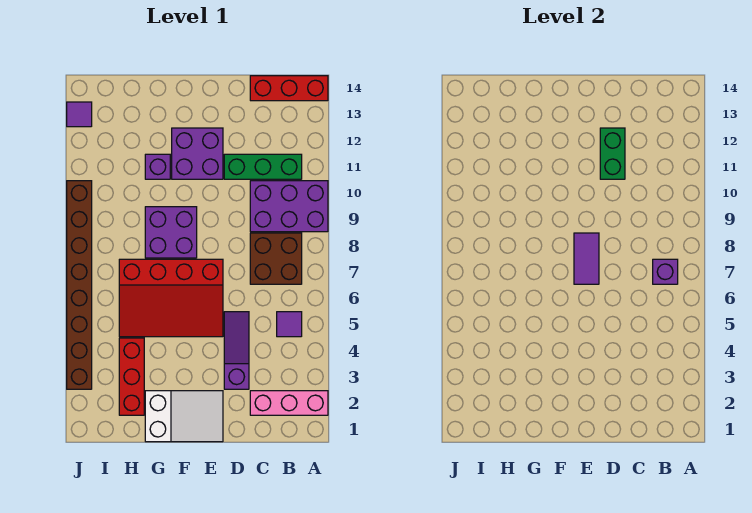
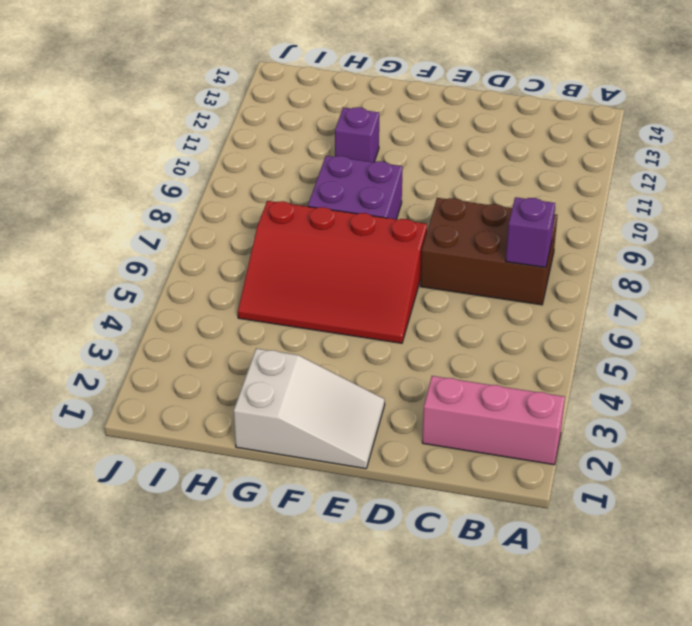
brown 2x3 brick [420,198,557,305] -> brown 2x2 brick [250,233,302,284]
none -> purple 2x3 brick [250,181,328,232]
none -> red 1x3 brick [250,76,328,101]
none -> purple 1x1 tile [277,312,302,337]

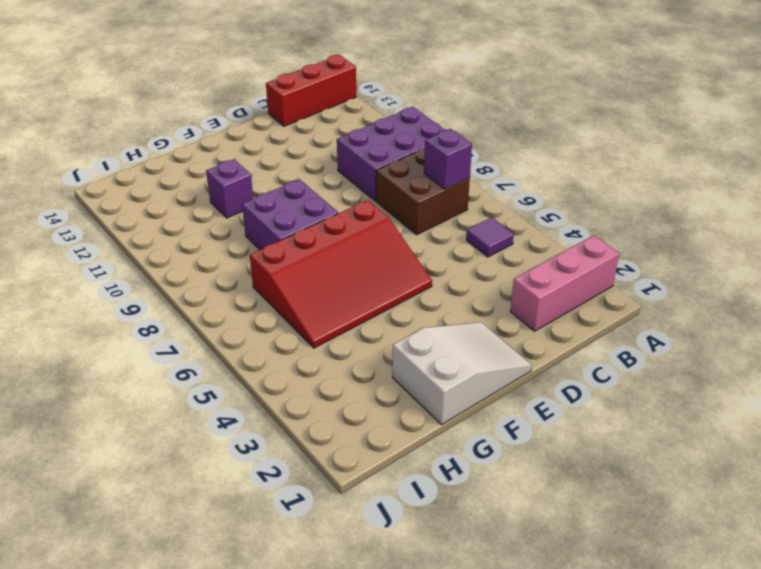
none -> green 1x3 brick [224,154,302,179]
none -> purple 1x3 slope [224,312,249,389]
none -> purple 2x2 brick [172,128,223,179]

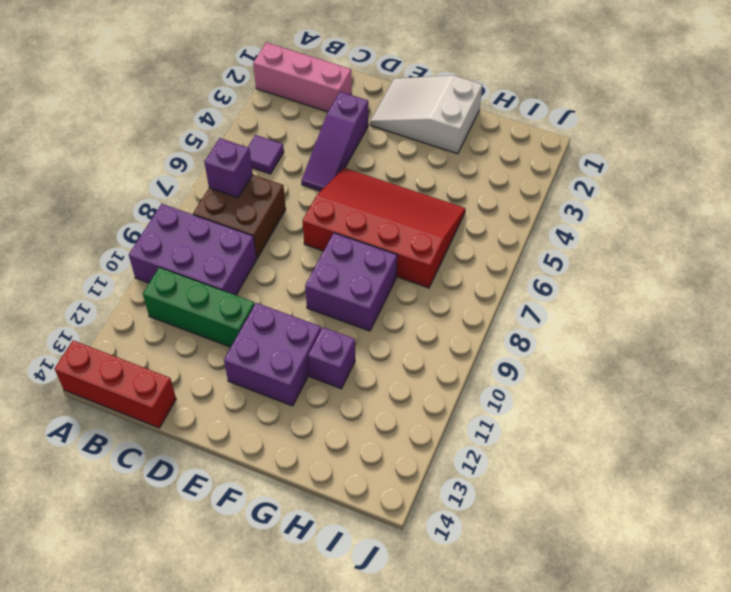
none -> red 1x3 brick [119,338,144,415]
none -> brown 1x8 brick [67,181,92,389]
none -> purple 1x1 tile [67,102,92,127]

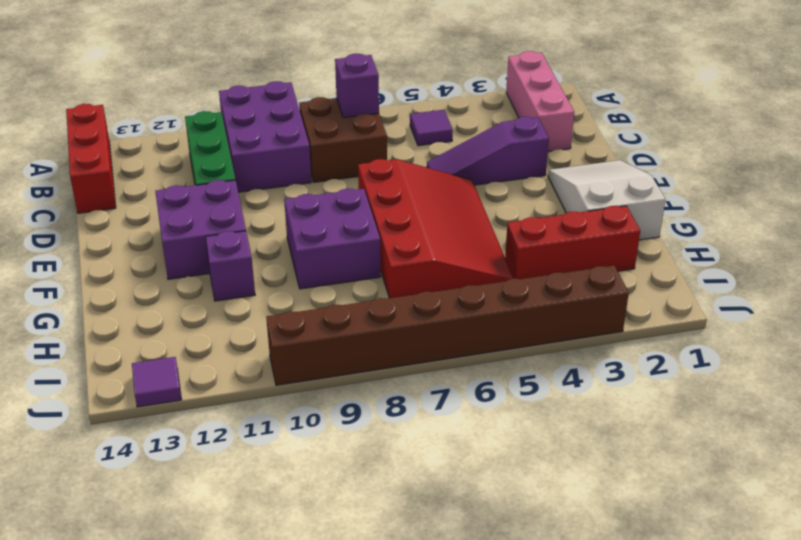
none -> green 1x2 brick [600,128,625,179]
none -> purple 1x2 tile [574,233,599,284]

